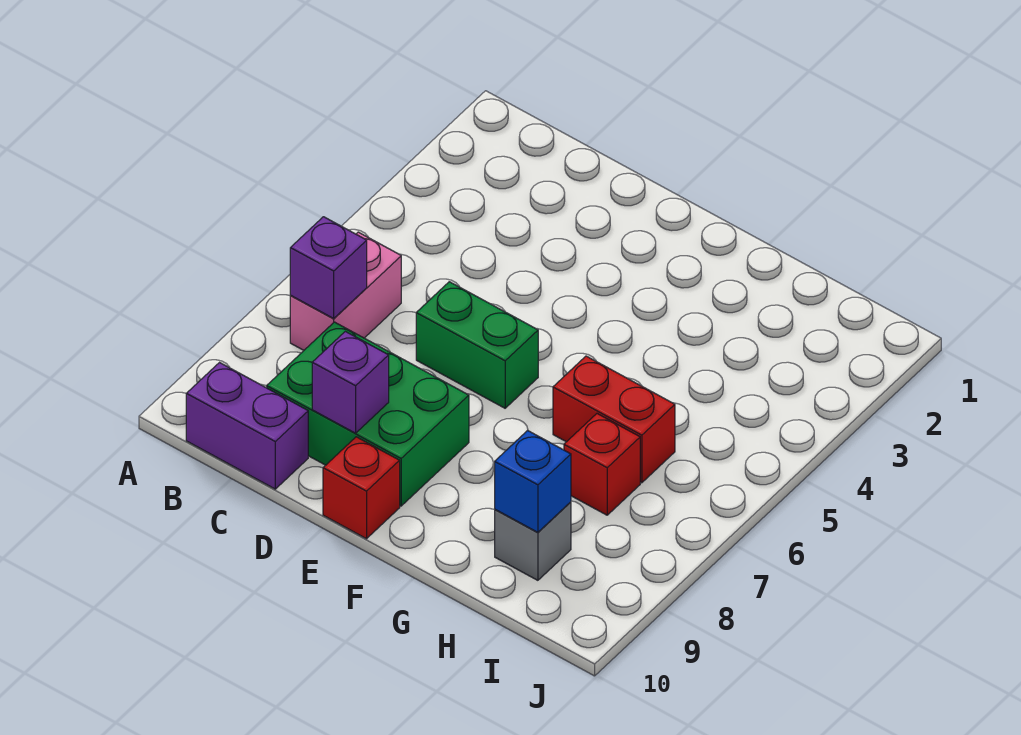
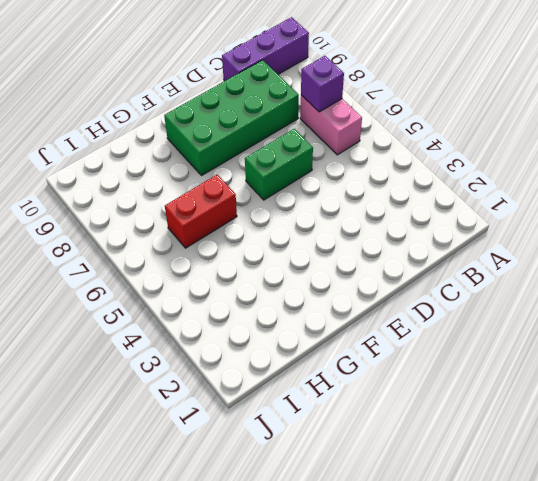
purple 1x3 brick [222,17,309,81] -> purple 1x2 brick [186,363,308,489]
green 2x4 brick [164,60,299,176] -> green 2x3 brick [267,322,469,506]
none -> red 1x1 brick [323,437,400,539]
none -> red 1x1 brick [564,414,640,515]

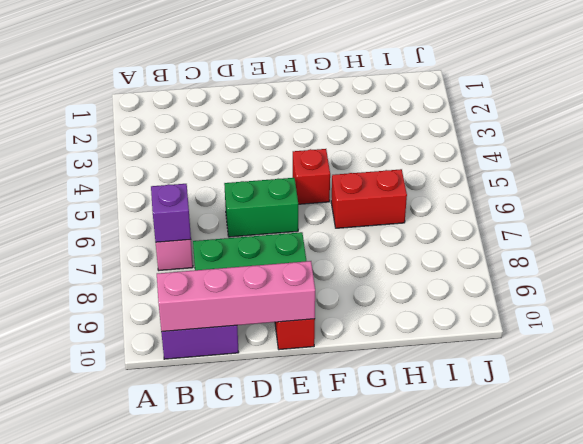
pink 1x4 brick [157,261,315,332] -> none
red 1x1 brick [293,149,330,204] -> red 1x1 brick moved to [564,414,640,515]
none -> grey 1x1 brick [495,502,571,580]
none -> purple 1x1 brick [312,331,389,433]

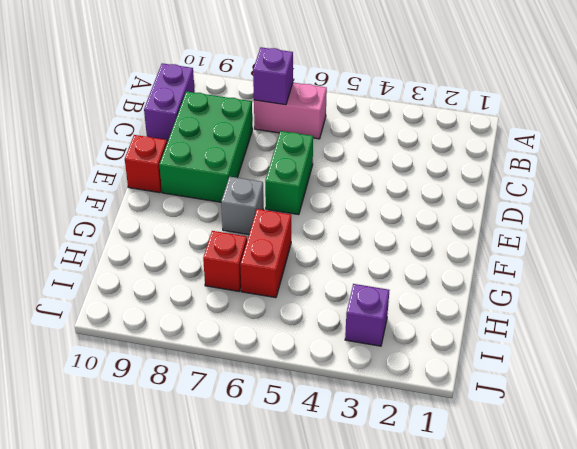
grey 1x1 brick [221,177,264,235] -> grey 1x1 brick moved to [495,502,571,580]
purple 1x1 brick [345,284,389,346] -> purple 1x1 brick moved to [312,331,389,433]
none -> blue 1x1 brick [495,431,571,532]

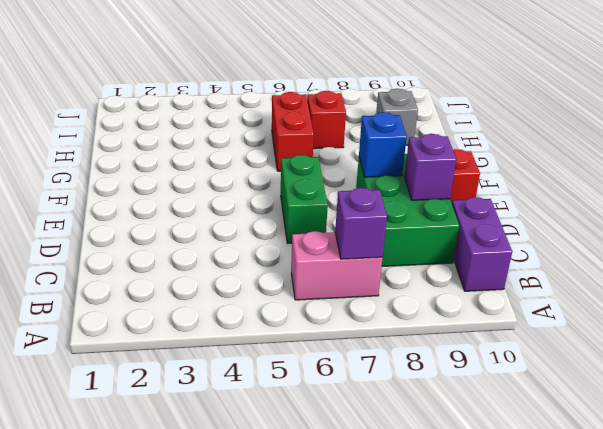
blue 1x1 brick [359,112,407,177] -> blue 1x1 brick moved to [495,431,571,532]

